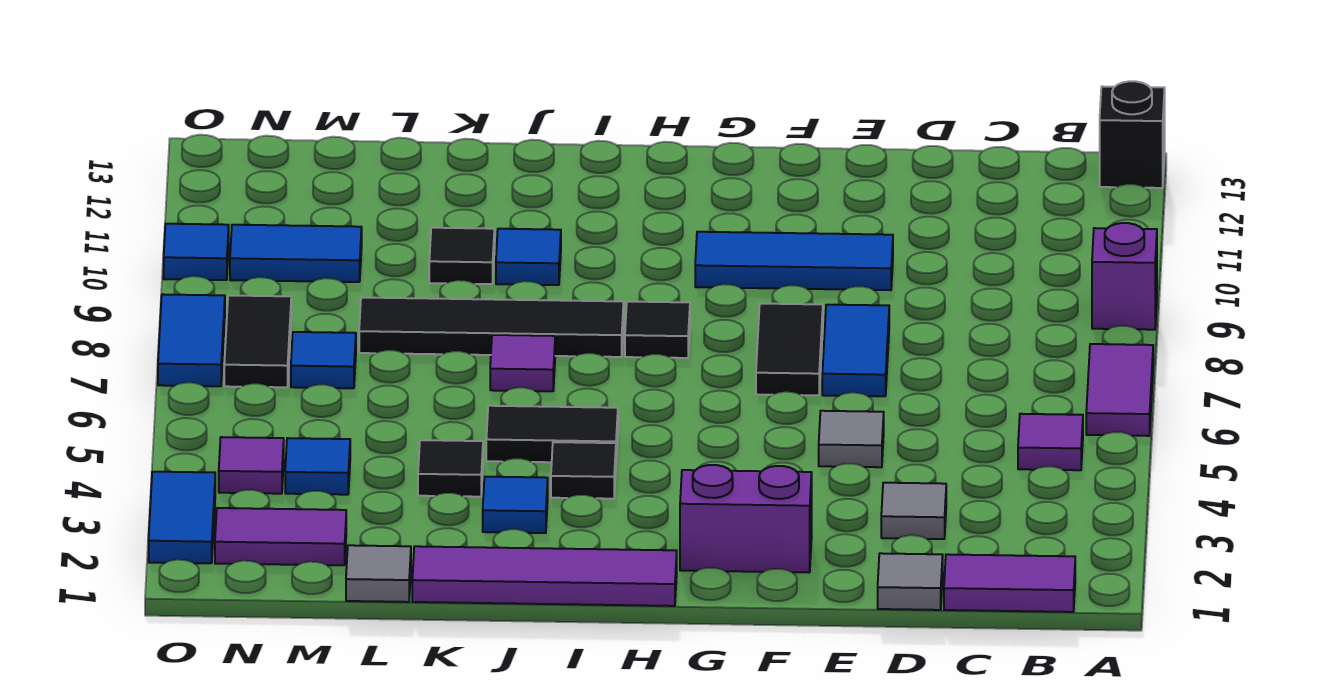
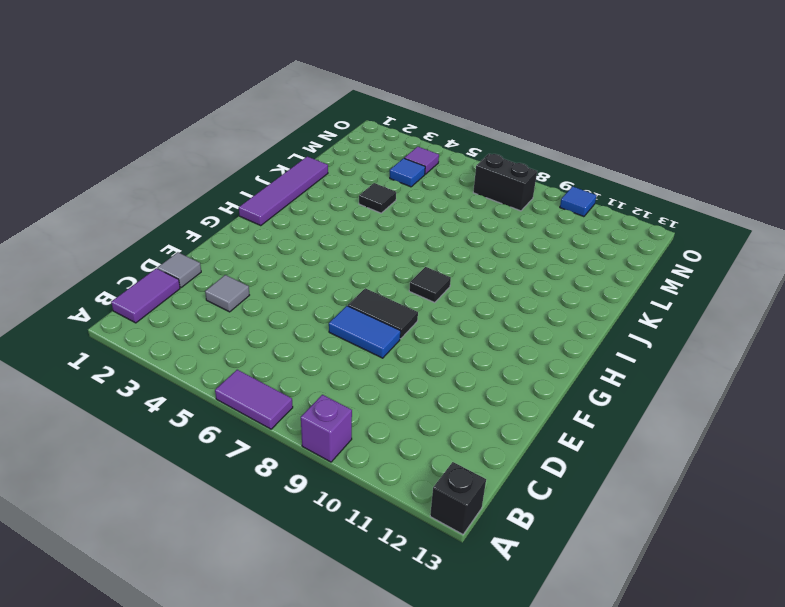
black 1x2 brick [473,154,537,211] -> black 1x2 tile [224,295,291,387]
none -> purple 1x1 tile [1018,414,1083,470]
none -> grey 1x1 tile [819,411,884,467]
none -> blue 1x3 tile [695,232,893,290]
none -> purple 1x2 brick [680,465,812,572]

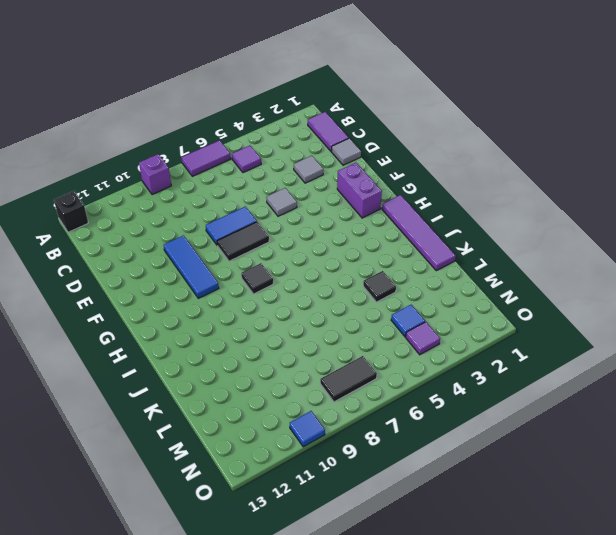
none -> black 1x1 tile [551,442,616,499]
none -> black 1x2 tile [486,406,618,462]
none -> black 1x4 tile [359,297,624,357]
none -> blue 1x1 tile [483,477,548,533]

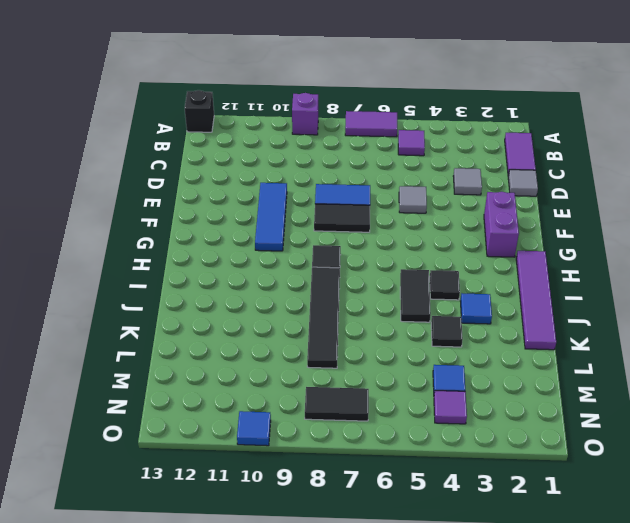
none -> purple 1x1 tile [490,335,555,391]
none -> blue 1x1 tile [496,229,561,285]
none -> black 1x1 tile [429,228,494,284]
none -> grey 1x1 tile [346,545,411,602]

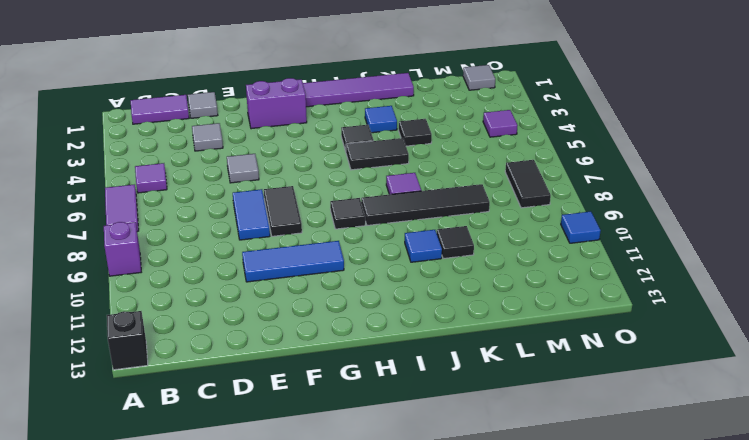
grey 1x1 tile [463,65,495,90] -> grey 1x1 tile moved to [346,545,411,602]
none -> purple 1x2 tile [215,508,346,565]
none -> blue 1x1 tile [285,438,350,495]
none -> blue 1x1 tile [291,332,356,388]
none -> blue 1x2 tile [230,225,362,282]

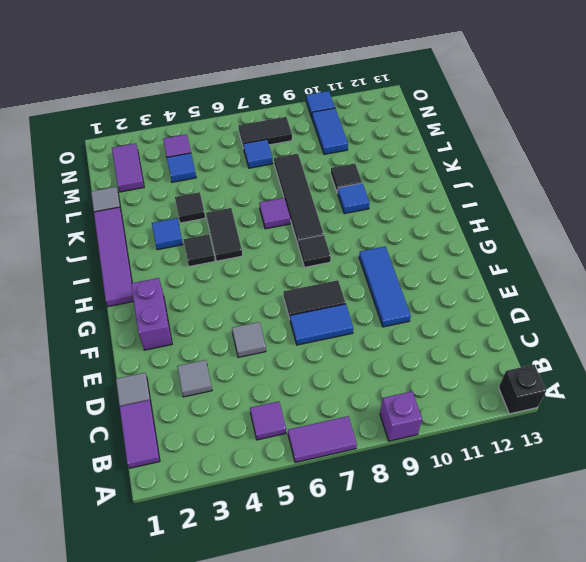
none -> blue 1x2 tile [149,472,215,563]
none -> blue 1x2 tile [158,294,225,386]

